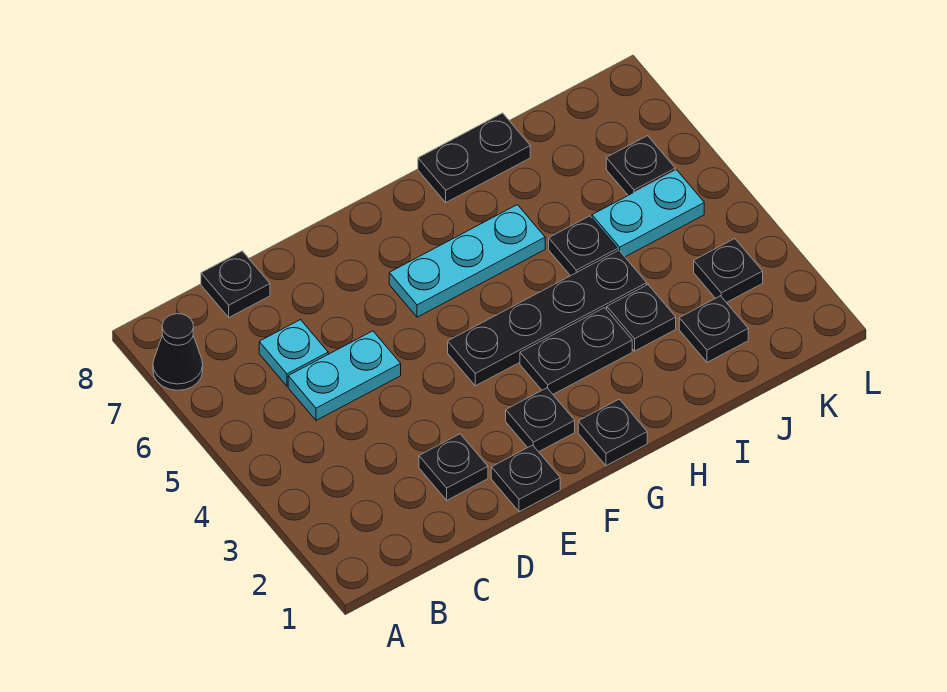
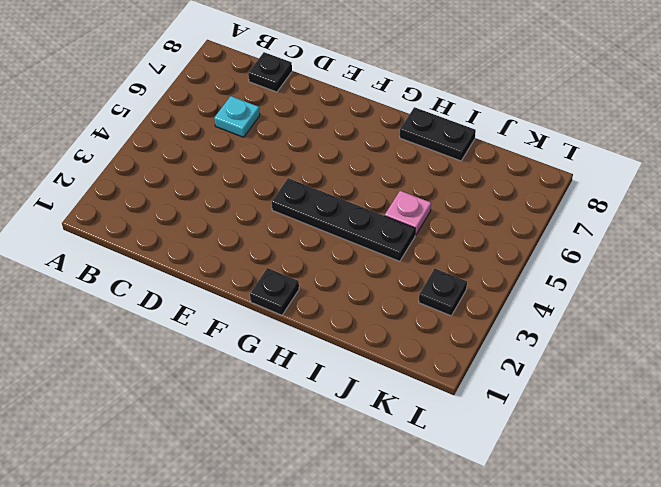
pink 1x1 plate [385,191,431,235] -> black 1x1 plate [549,216,618,276]
none -> black 1x1 cone [153,314,203,390]
none -> cyan 1x2 plate [288,331,401,420]
none -> black 1x1 plate [419,434,488,500]

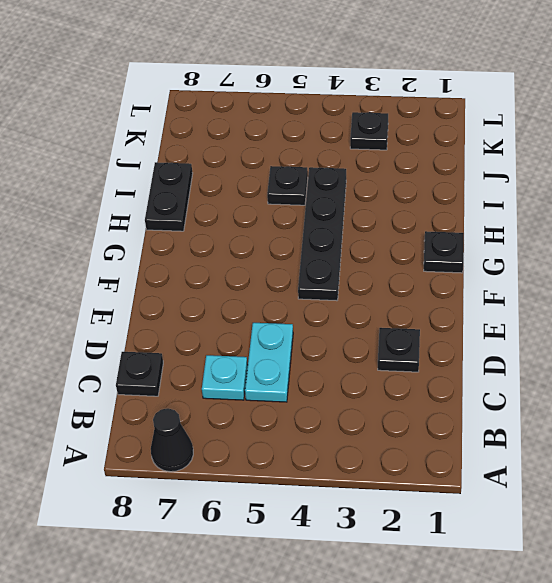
none -> black 1x1 plate [491,445,560,512]
none -> black 1x1 plate [506,388,575,452]
none -> cyan 1x3 plate [389,205,545,317]

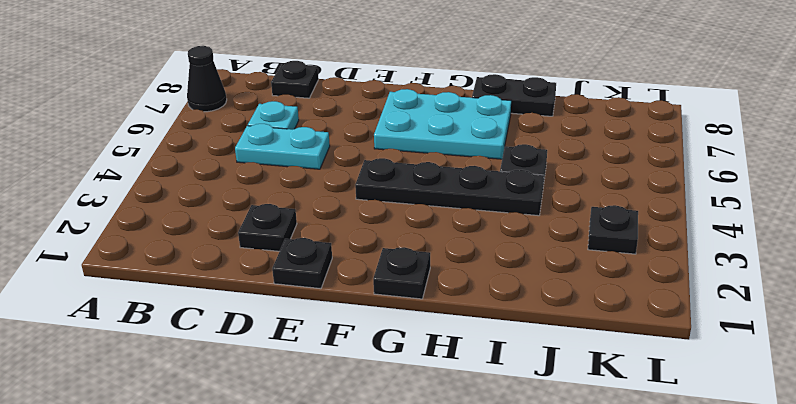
cyan 2x3 plate [374,89,511,159] -> cyan 1x3 plate [389,205,545,317]
none -> black 1x1 plate [506,388,575,452]
none -> black 1x2 plate [520,308,632,394]
none -> black 1x1 plate [607,285,676,351]

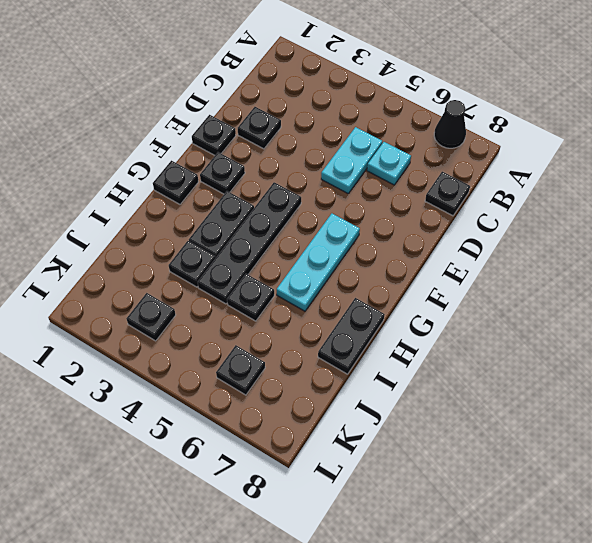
none -> black 1x1 plate [679,296,748,362]
none -> cyan 1x2 plate [592,170,704,257]

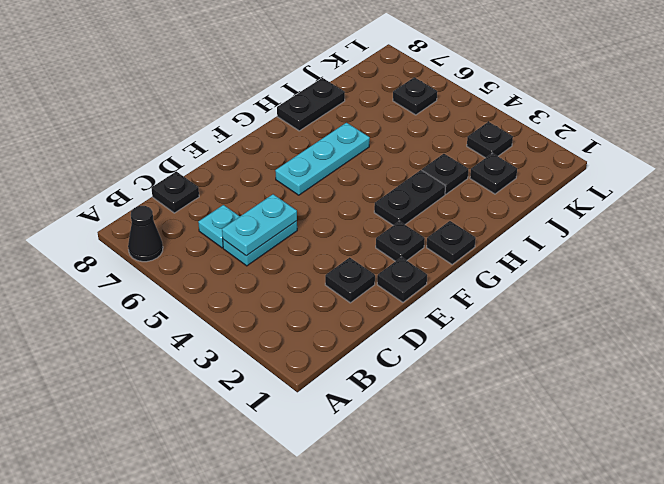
cyan 1x2 plate [222,194,297,256] -> cyan 1x2 plate moved to [592,170,704,257]
none -> black 1x4 plate [448,250,647,386]
none -> black 1x1 plate [549,216,618,276]

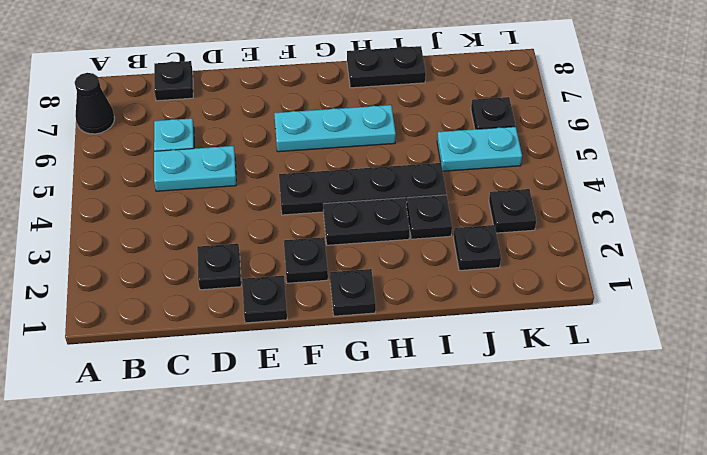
none -> black 1x1 plate [549,216,618,276]

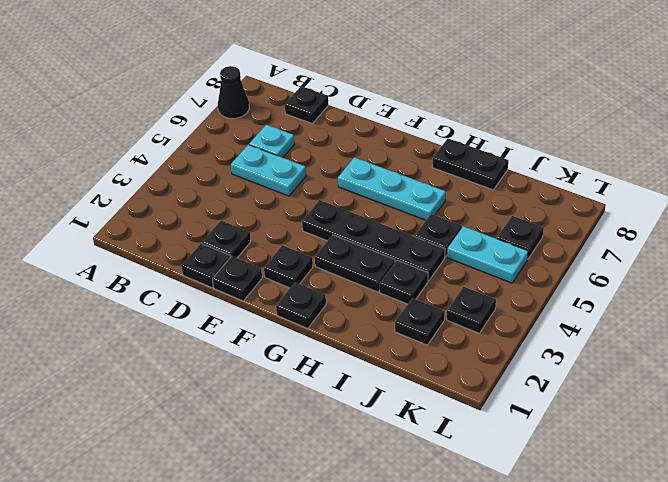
black 1x1 plate [181,244,230,288] -> none

